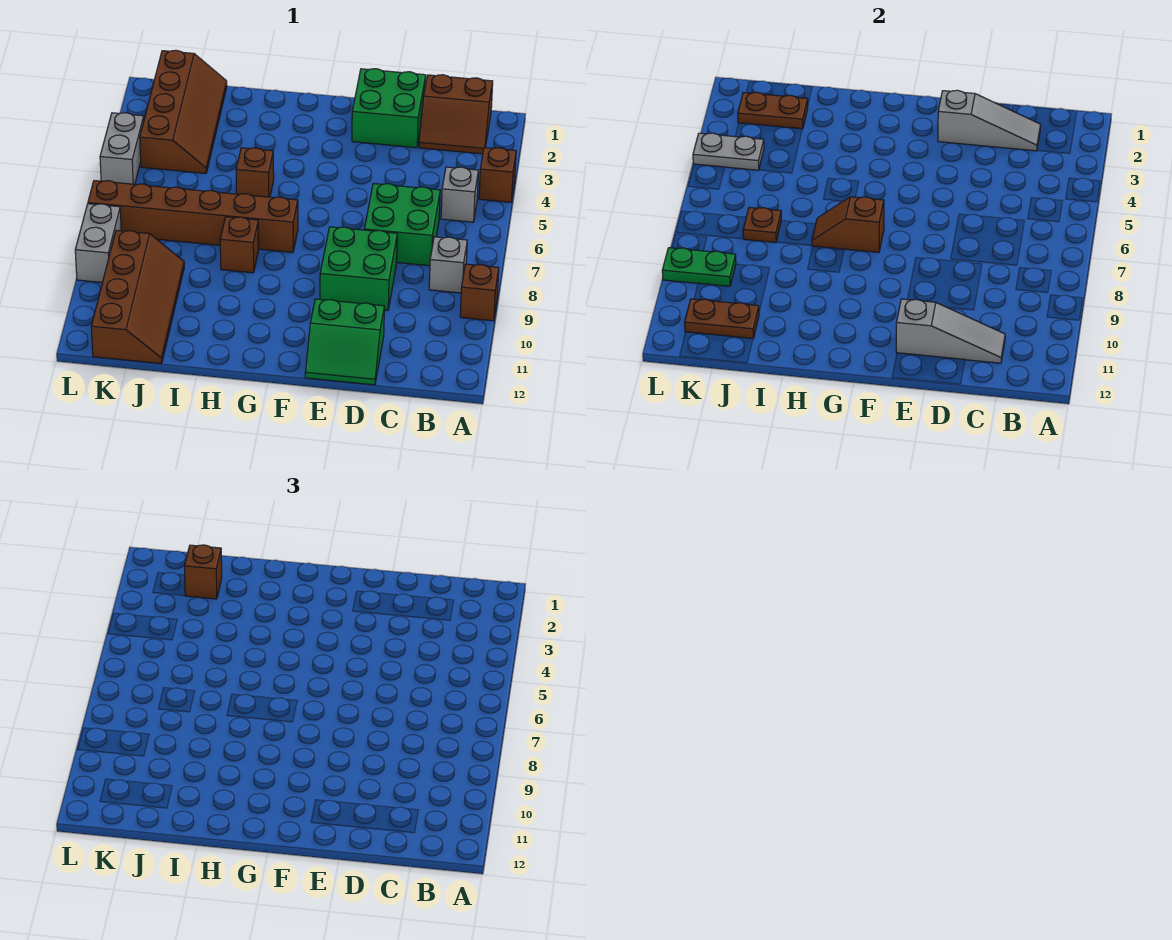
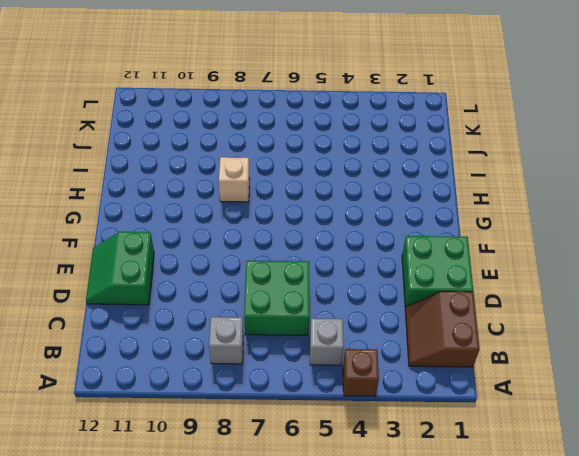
tan 1x1 brick [219,157,250,202] -> brown 1x1 brick [220,217,259,273]
none -> brown 1x1 brick [460,264,499,321]
none -> green 2x2 brick [320,227,397,310]
none -> brown 1x6 brick [88,181,298,252]

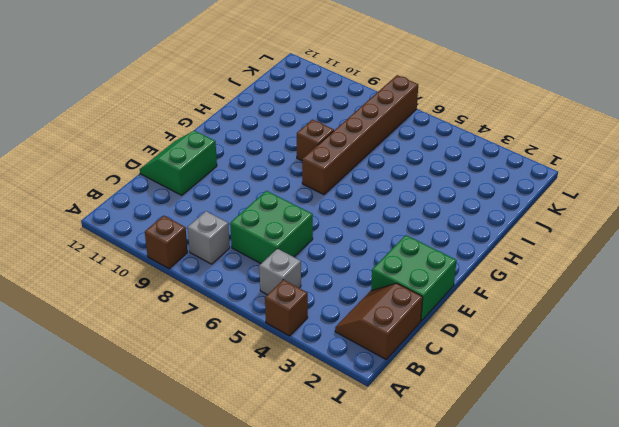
none -> green 2x2 brick [320,227,397,310]
none -> brown 1x1 brick [236,148,274,197]
none -> brown 2x4 slope [140,50,227,174]

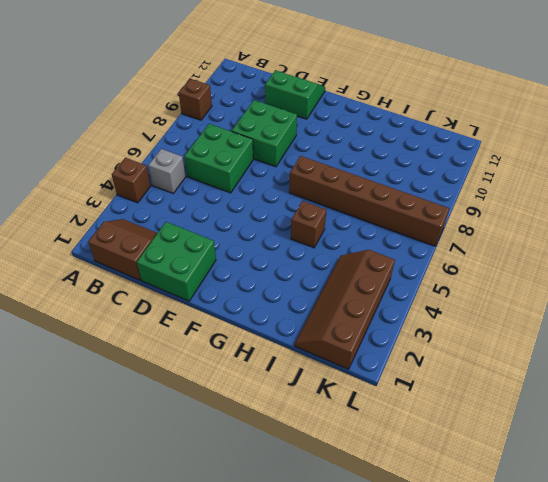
none -> grey 1x1 brick [429,237,467,293]
none -> brown 1x1 brick [220,217,259,273]
none -> brown 2x4 slope [91,230,184,364]

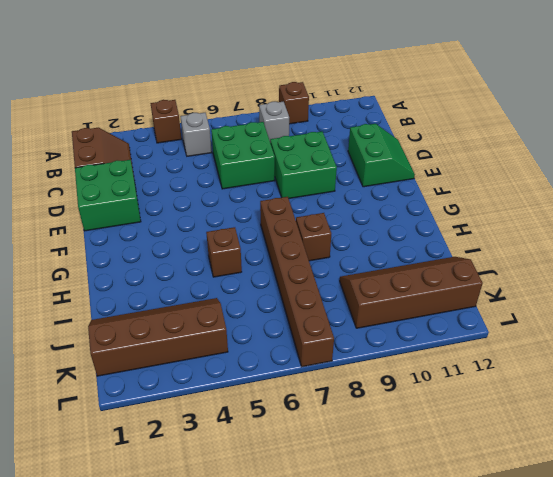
none -> grey 1x2 brick [100,113,144,184]
none -> grey 1x2 brick [75,204,121,283]
none -> grey 1x3 slope [938,90,1041,151]

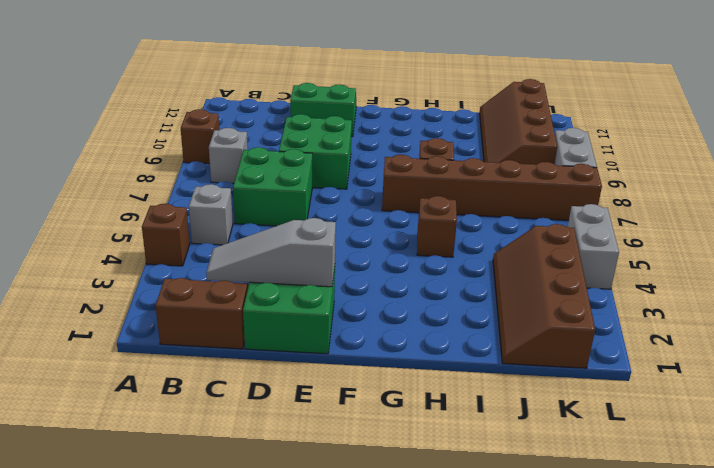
none -> grey 1x3 slope [896,299,1005,363]
none -> brown 1x2 slope [812,197,884,252]
none -> brown 1x2 plate [738,92,808,129]

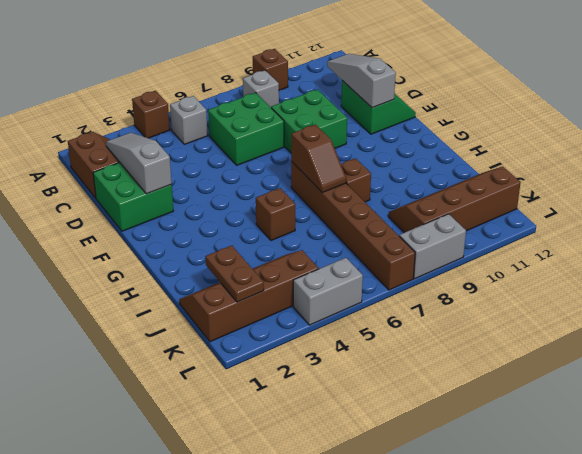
none -> brown 1x1 plate [743,208,781,243]
none -> brown 1x2 plate [685,299,759,338]
none -> grey 1x2 plate [693,133,764,170]

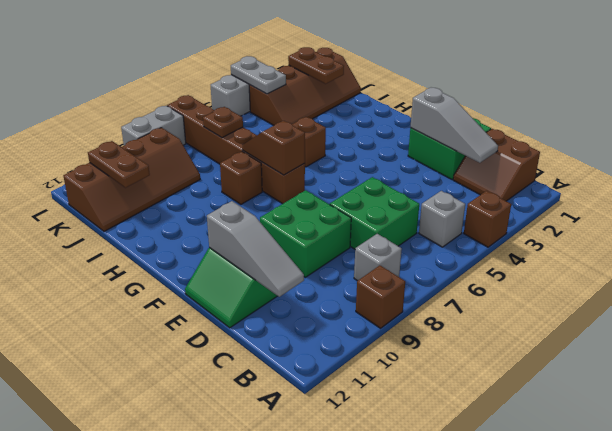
none -> green 1x2 plate [662,248,736,286]
none -> brown 1x1 brick [185,545,222,599]

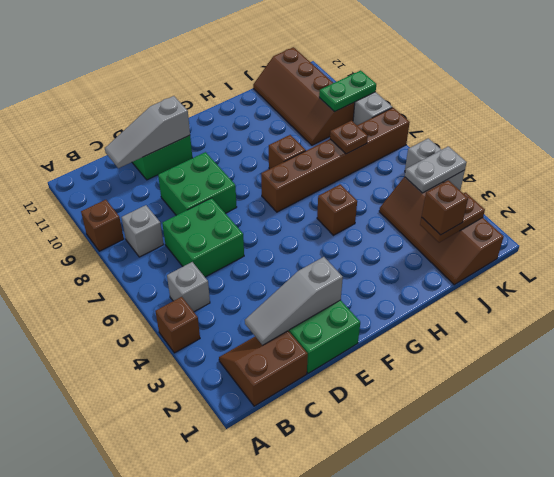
none -> brown 1x2 slope [812,197,884,252]
none -> brown 1x2 plate [685,299,759,338]

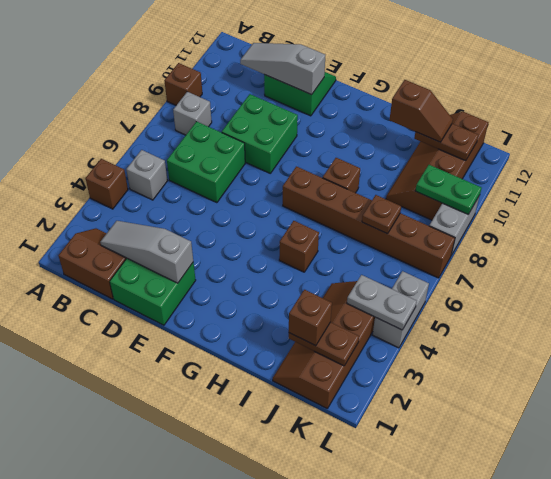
brown 1x2 slope [390,80,453,142] -> brown 1x2 slope moved to [812,197,884,252]

